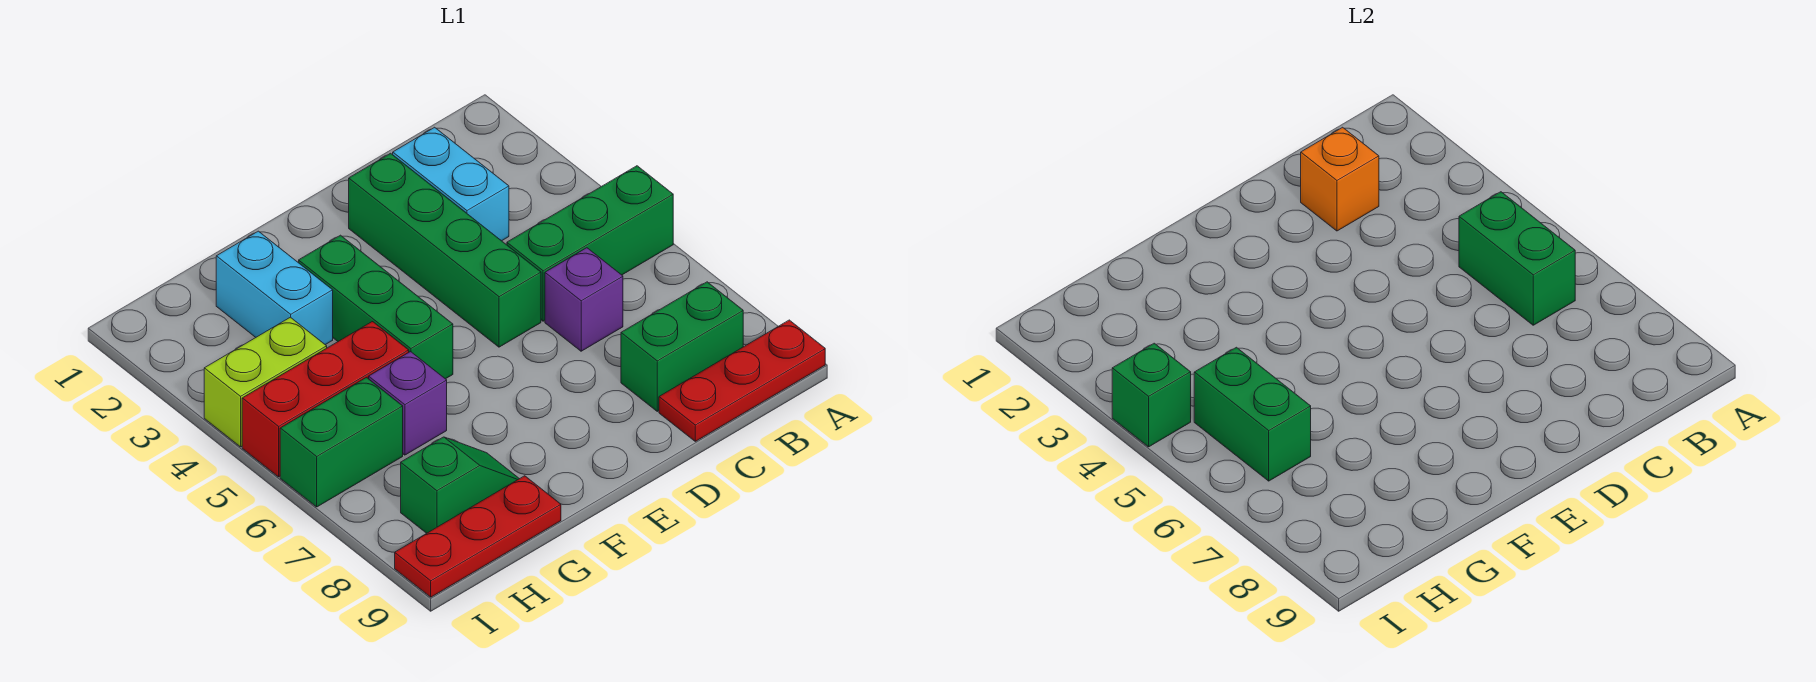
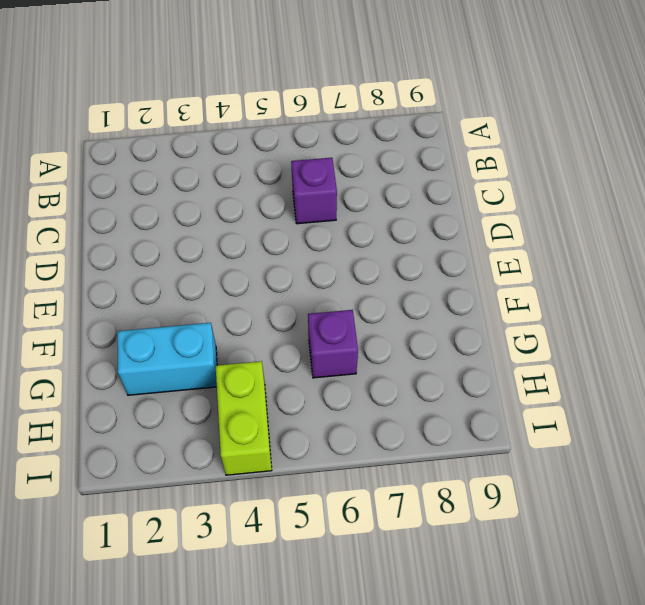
none -> green 1x3 brick [507,166,673,321]
none -> red 1x3 plate [659,320,825,441]
none -> green 1x2 brick [621,282,743,411]

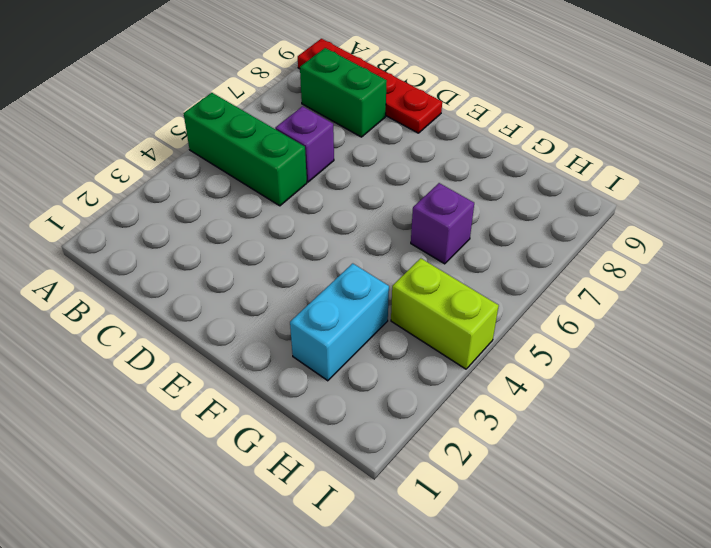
red 1x4 plate [298,39,442,133] -> red 1x3 plate [659,320,825,441]
none -> cyan 1x2 brick [392,127,509,241]
none -> green 1x4 brick [349,153,541,347]
none -> green 1x3 brick [299,235,453,379]

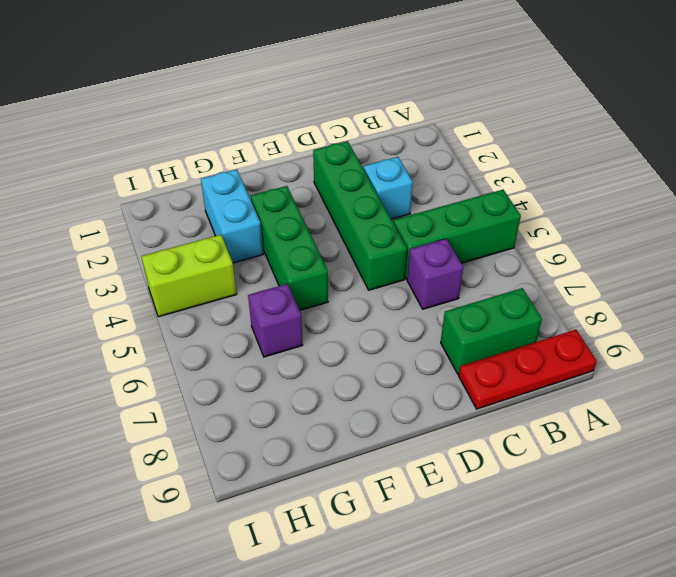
cyan 1x1 brick [363,157,413,219] -> cyan 1x2 brick [392,127,509,241]
none -> red 1x3 brick [242,322,409,477]
none -> green 1x2 slope [401,437,519,533]
none -> red 1x3 plate [395,476,561,597]

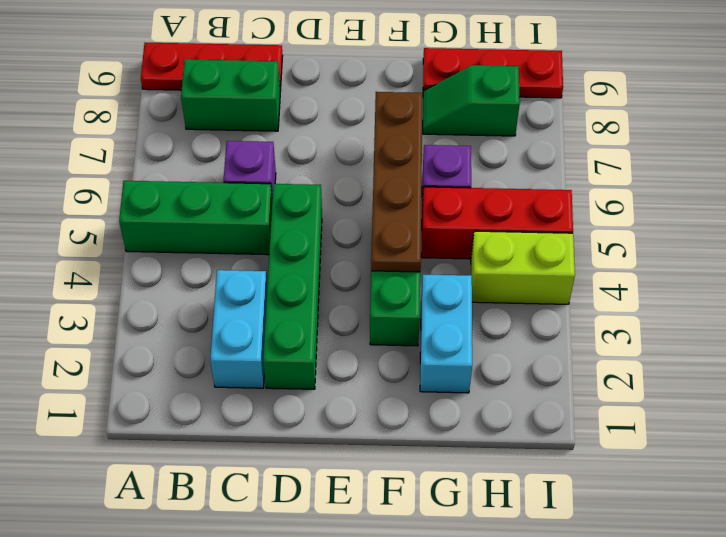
brown 1x4 plate [371,92,423,272] -> none
none -> green 1x2 brick [280,378,403,507]
none -> green 1x2 brick [1459,192,1575,325]
none -> orange 1x1 brick [1301,127,1379,231]

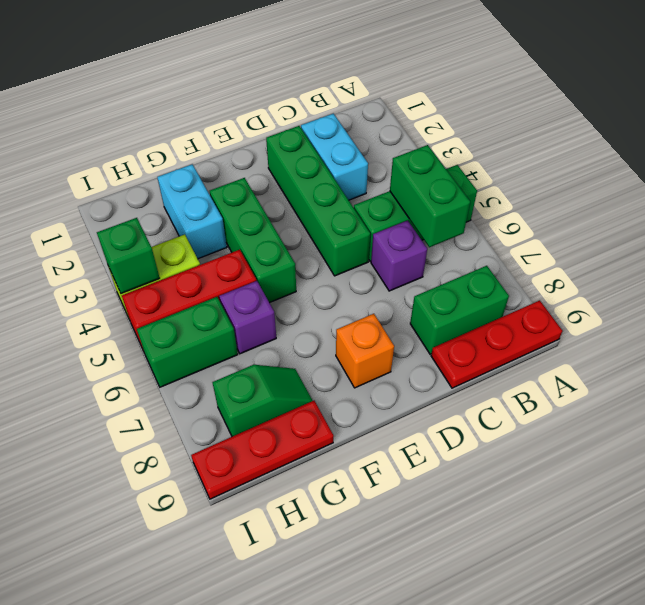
orange 1x1 brick [336,314,394,388] -> orange 1x1 brick moved to [1301,127,1379,231]
none -> green 1x2 brick [1194,347,1311,481]

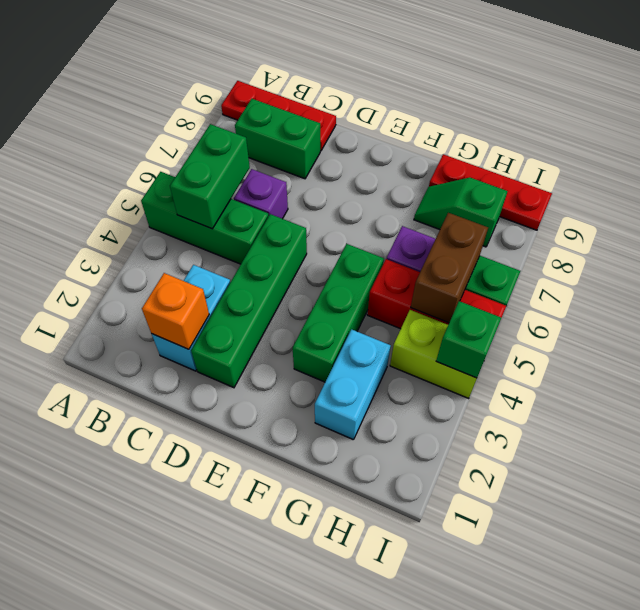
brown 1x2 brick [411,213,488,323] -> green 1x2 brick [1194,347,1311,481]

